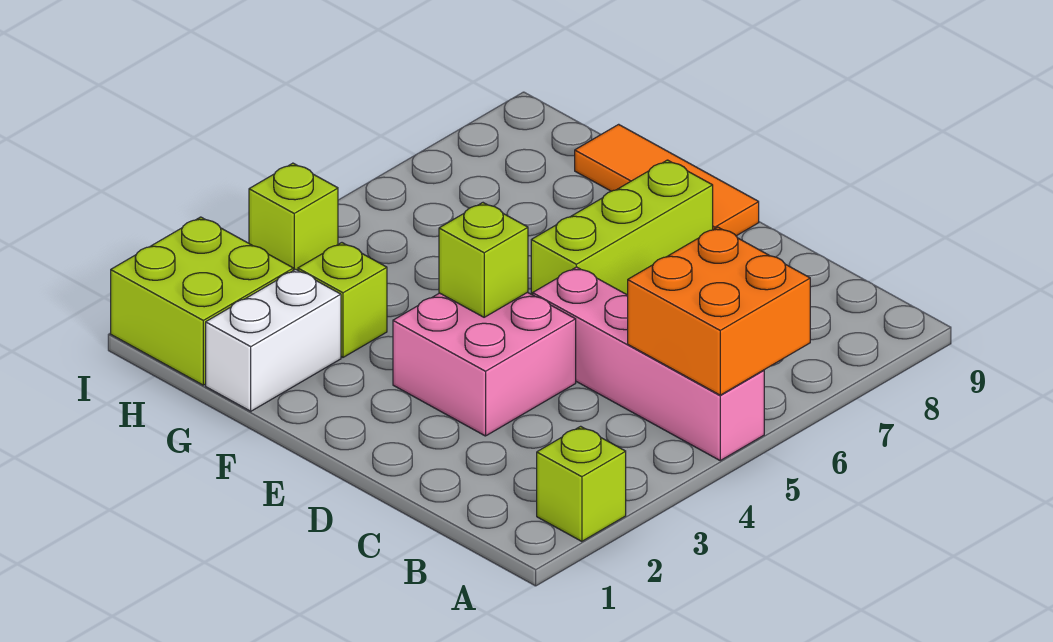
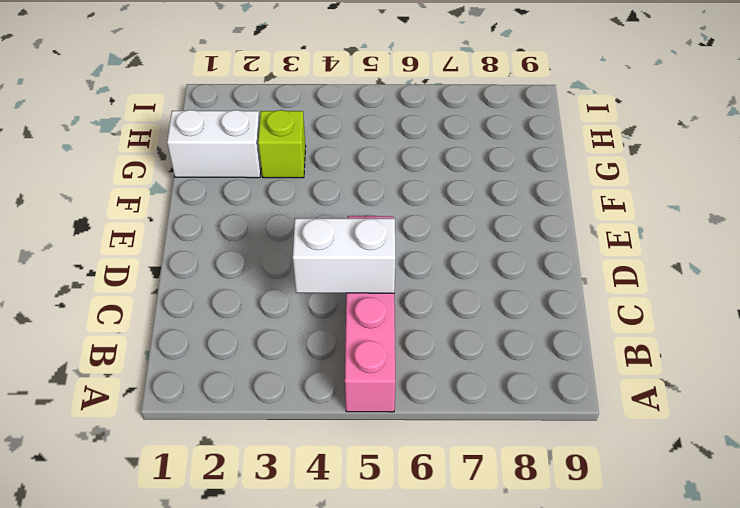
white 1x2 brick [293,218,395,293] -> none
none -> lime 1x1 brick [537,426,626,541]
none -> pink 2x2 brick [393,292,576,436]

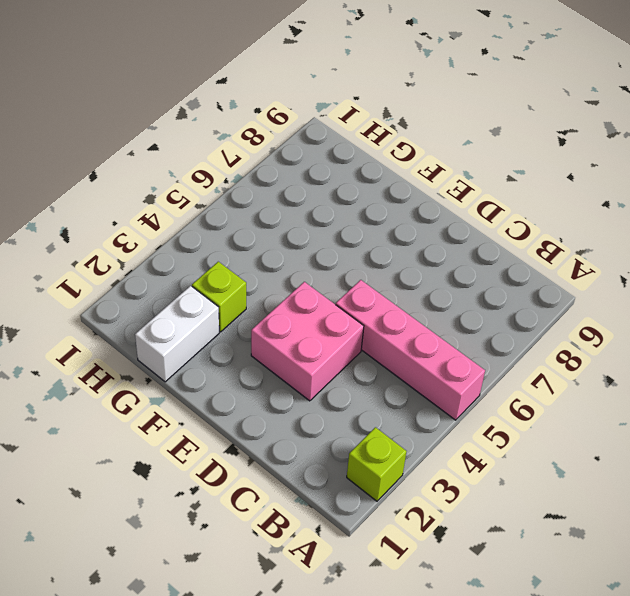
none -> lime 1x3 brick [531,160,713,295]
none -> orange 1x3 tile [575,124,759,236]

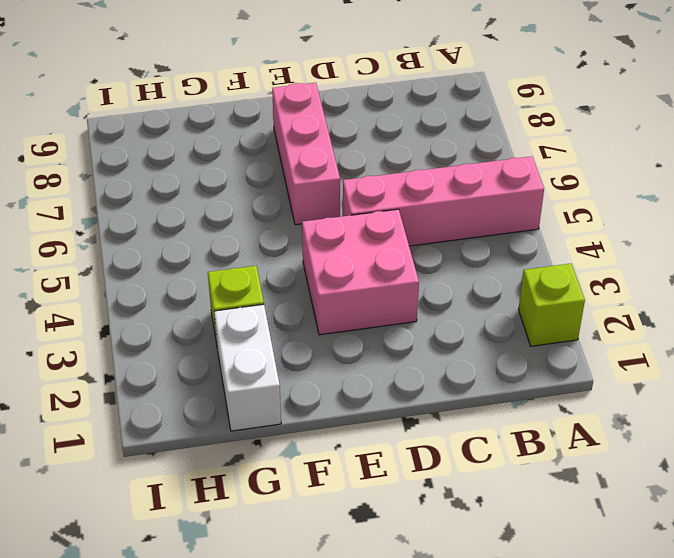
pink 1x3 brick [272,83,340,225] -> lime 1x3 brick [531,160,713,295]
none -> orange 1x3 tile [575,124,759,236]
none -> lime 2x2 brick [111,217,293,385]

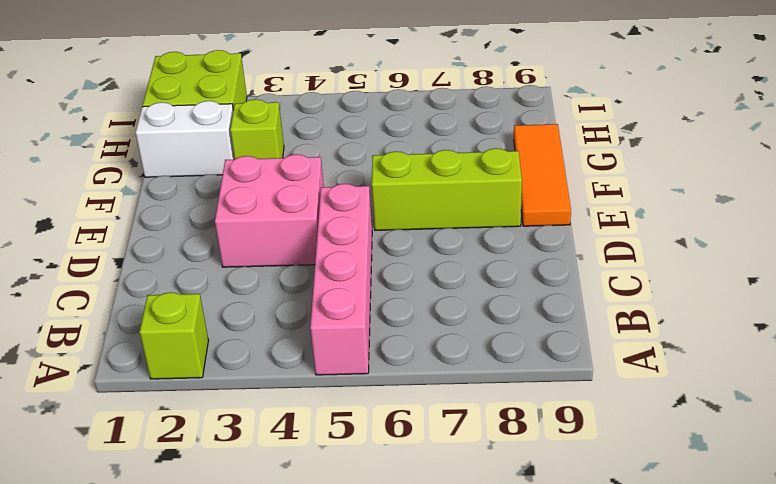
none -> lime 1x1 brick [249,163,338,270]
none -> orange 2x2 brick [628,227,810,395]

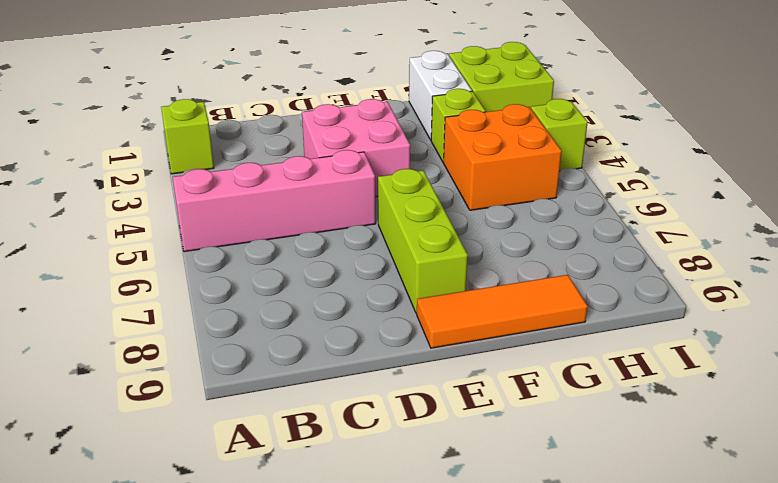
orange 2x2 brick [443,104,562,210] -> orange 2x2 brick moved to [628,227,810,395]
none -> lime 1x1 brick [439,203,528,317]

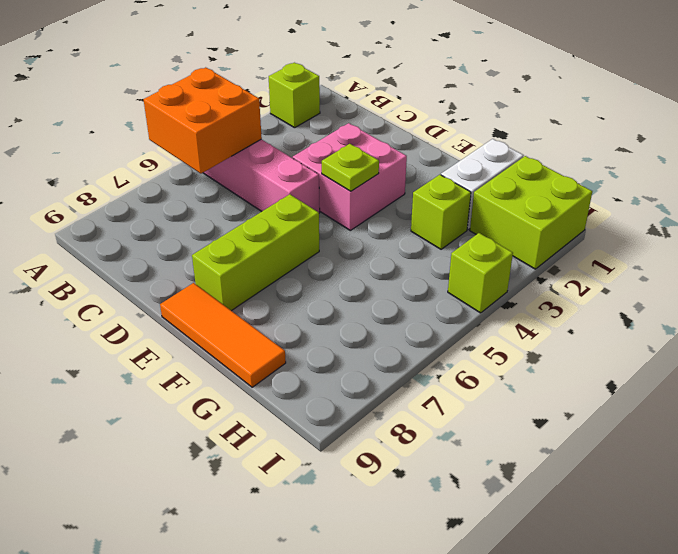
lime 1x1 plate [322,144,379,191] -> lime 1x1 brick [439,203,528,317]

